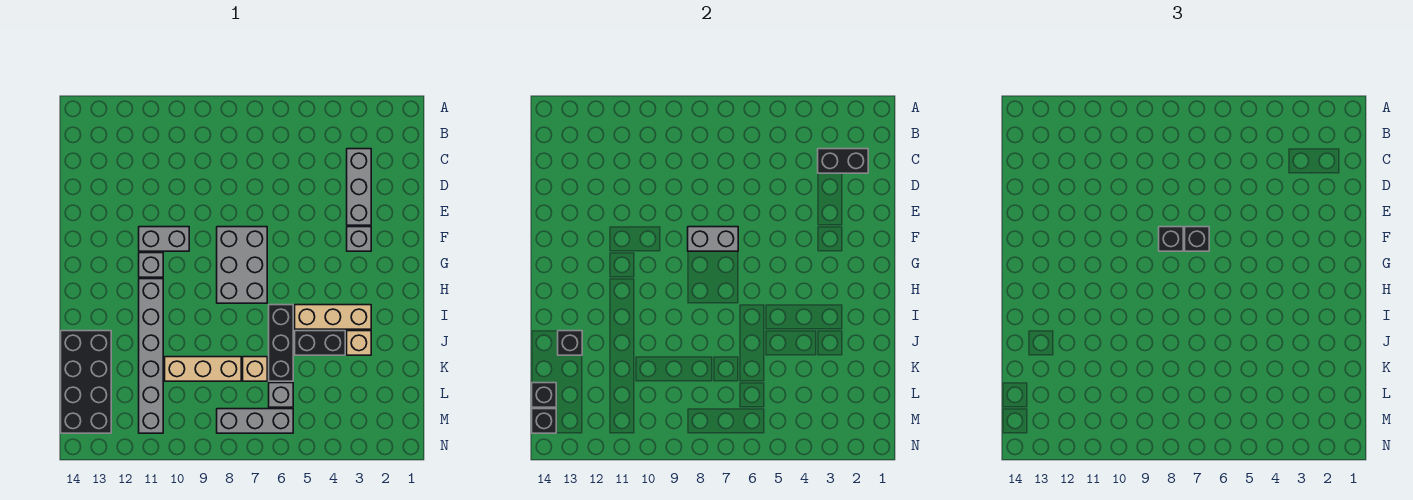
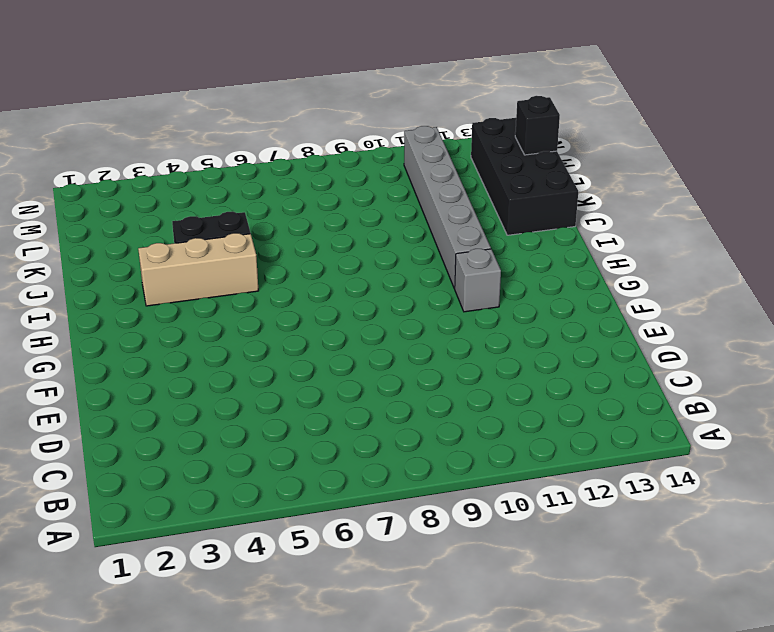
none -> grey 1x3 brick [347,149,371,225]
none -> grey 1x1 brick [347,227,371,251]
none -> grey 2x3 brick [217,227,267,303]

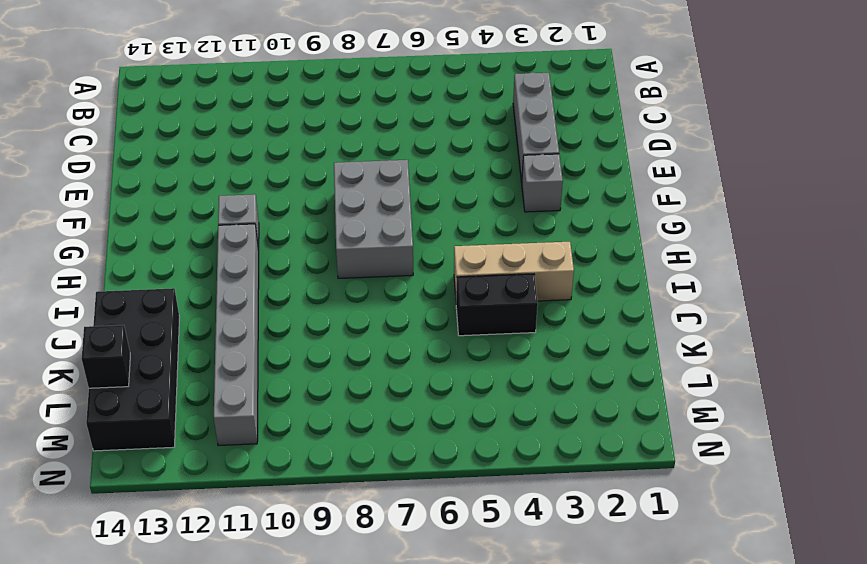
none -> grey 1x2 brick [139,227,189,251]
none -> black 1x3 brick [269,305,293,381]
none -> tan 1x1 brick [347,331,371,355]

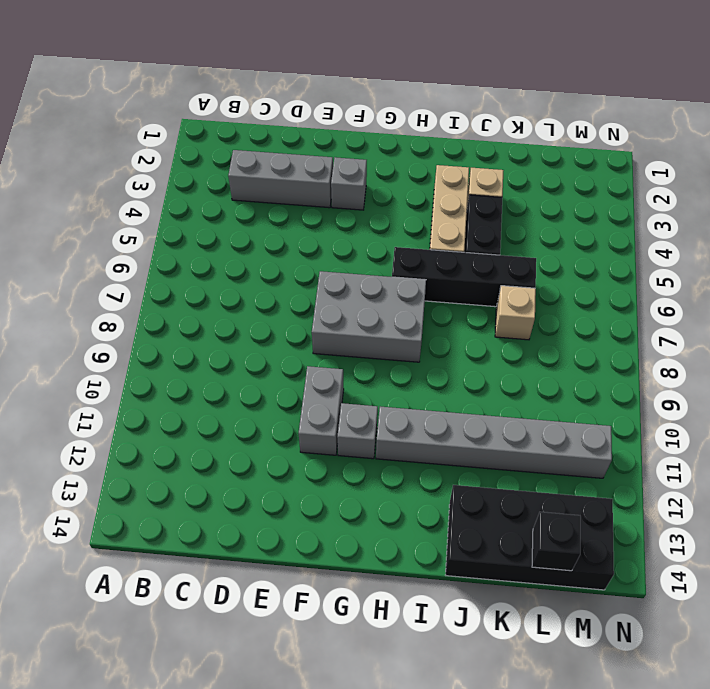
black 1x4 brick [392,247,536,307] -> black 1x3 brick [269,305,293,381]
none -> tan 1x3 brick [165,357,241,381]
none -> grey 1x1 brick [269,383,293,407]
none -> grey 1x3 brick [217,409,293,433]

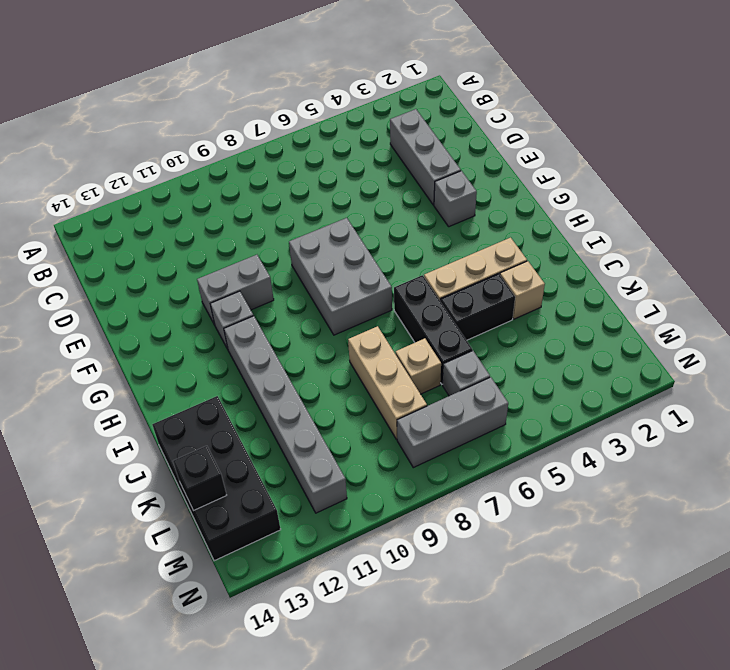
tan 1x3 brick [348,326,427,439] -> tan 1x3 brick turned to [165,357,241,381]
none -> black 1x2 brick [818,149,868,173]
none -> grey 1x2 brick [688,227,738,251]
none -> black 1x1 brick [558,331,582,355]

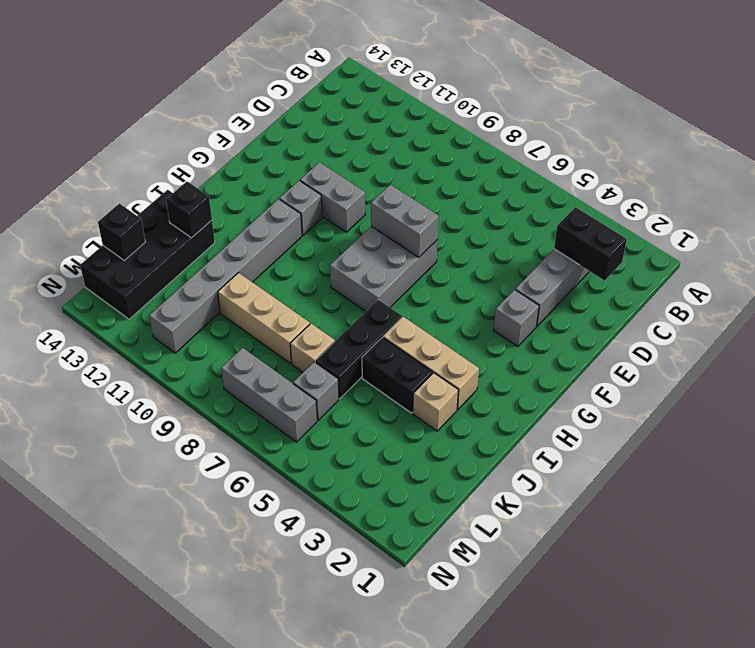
none -> black 1x1 brick [532,409,556,433]
none -> black 1x1 brick [1185,227,1209,251]
none -> black 1x1 brick [1159,227,1183,251]

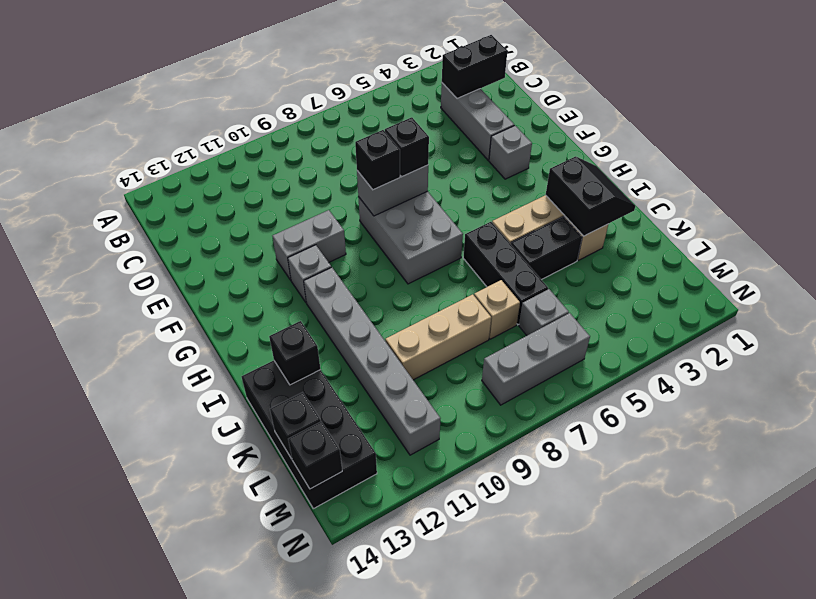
black 2x2 slope [546,156,635,236] -> none

